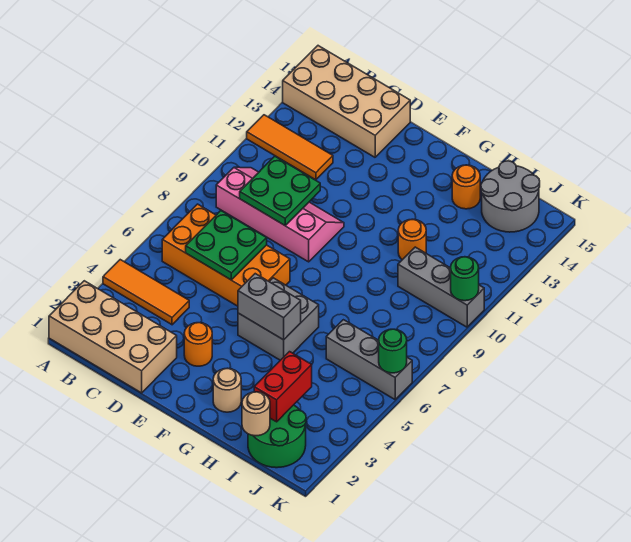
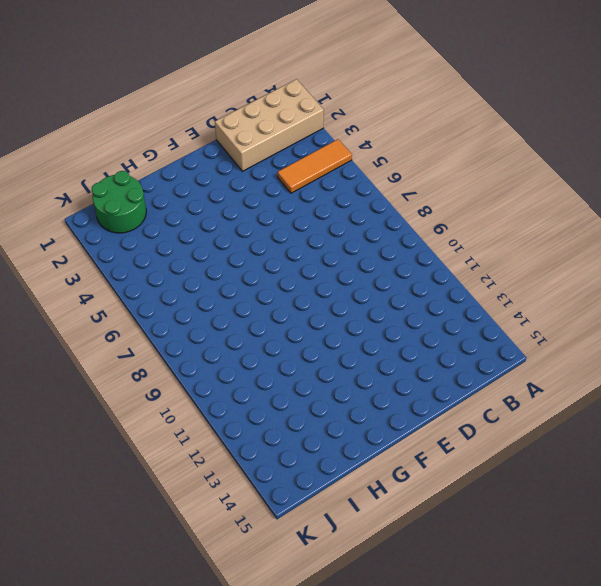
none -> orange 1x3 tile [247,115,333,180]
none -> tan 2x4 brick [283,46,410,157]
none -> orange 2x4 brick [162,204,290,306]

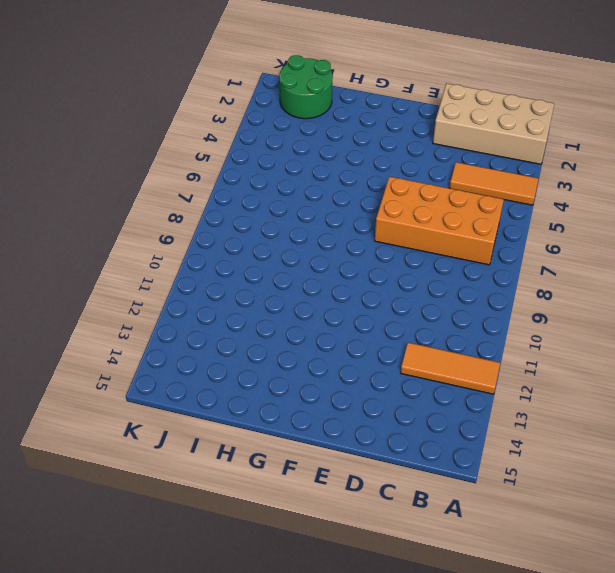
none -> tan 2x4 brick [283,46,410,157]
none -> pink 2x4 slope [216,167,344,262]
none -> orange 1x1 round brick [184,323,212,366]

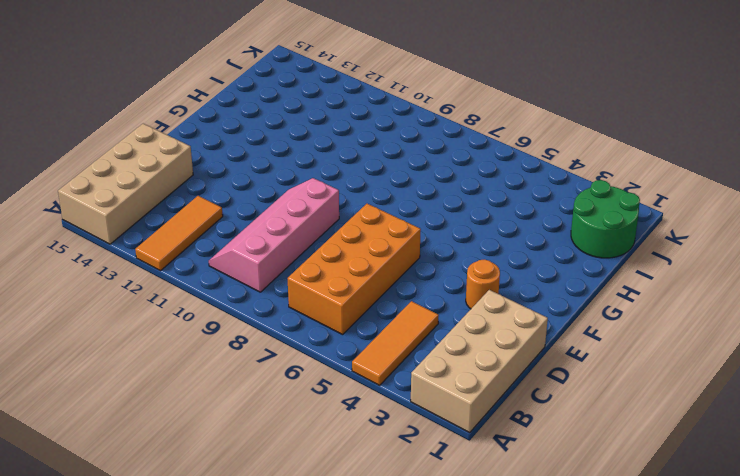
none -> grey 2x2 brick [238,278,319,360]
none -> tan 1x1 round brick [213,368,241,412]
none -> orange 1x1 round brick [398,219,426,260]

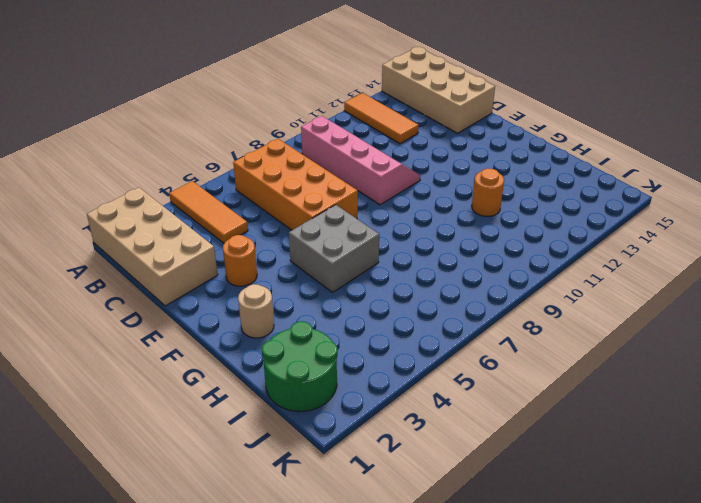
none -> orange 1x1 round brick [452,165,480,209]
none -> grey 1x3 brick [326,320,412,399]
none -> grey 1x3 brick [398,247,484,327]

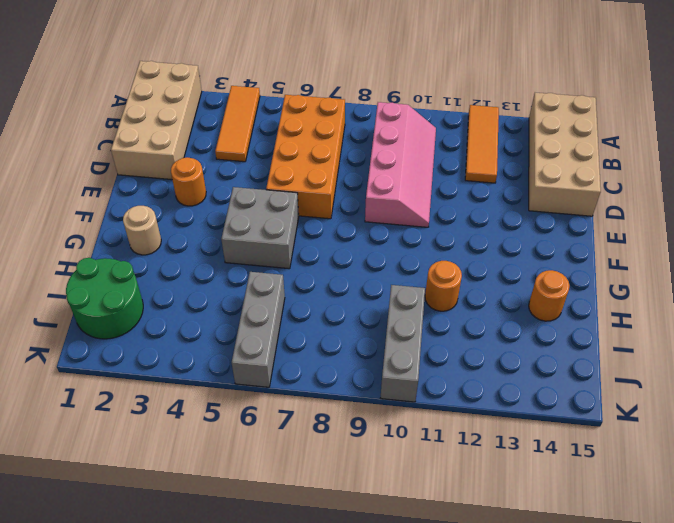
none -> grey 2x2 round brick [481,161,540,232]
none -> green 2x2 plate [186,211,267,280]
none -> green 2x2 plate [240,156,320,225]

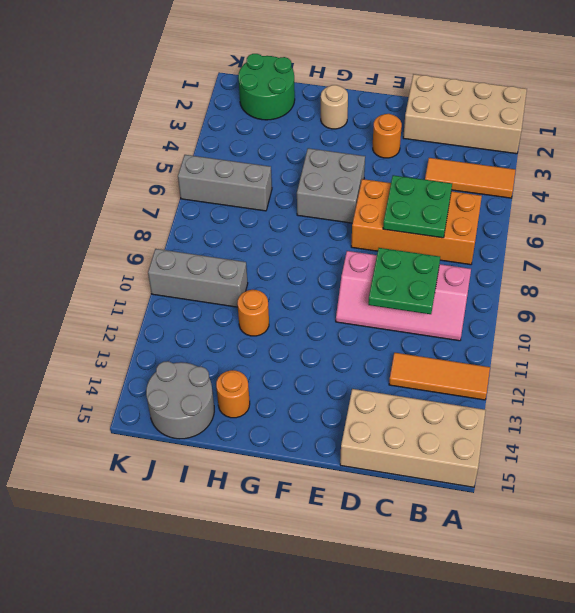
none -> grey 1x2 brick [238,274,301,340]
none -> tan 1x1 round brick [242,392,270,436]
none -> red 1x2 brick [254,352,312,422]

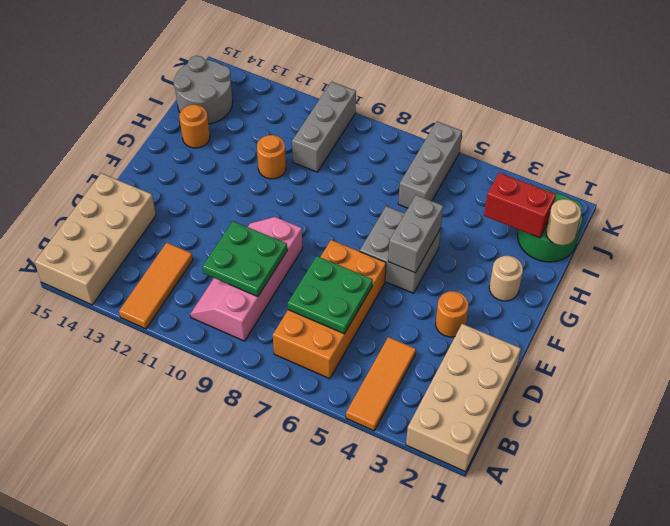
none -> green 1x1 round brick [379,329,407,373]
none -> green 1x1 round brick [451,257,479,301]

